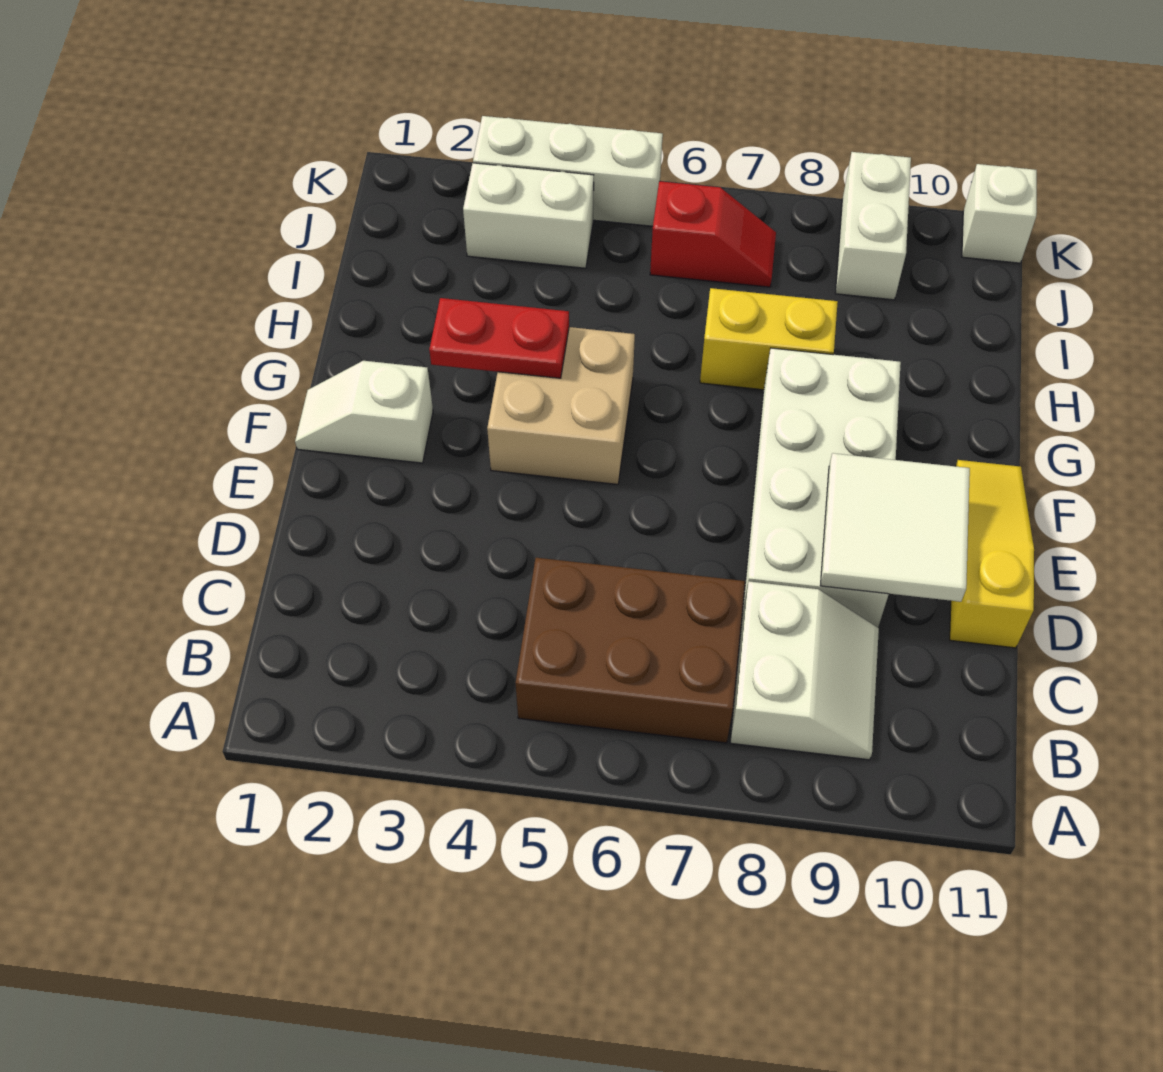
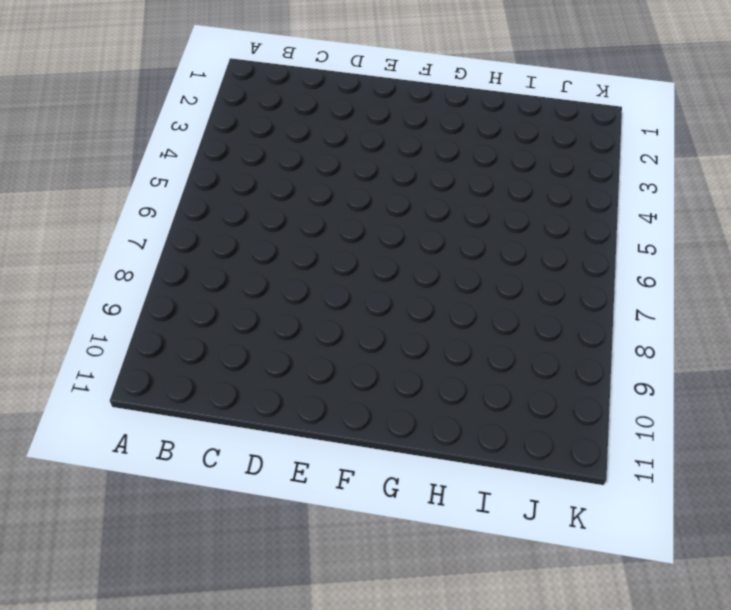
none -> brown 2x3 brick [516,558,745,743]
none -> white 2x2 slope [730,581,879,760]
none -> white 2x4 brick [742,348,901,627]

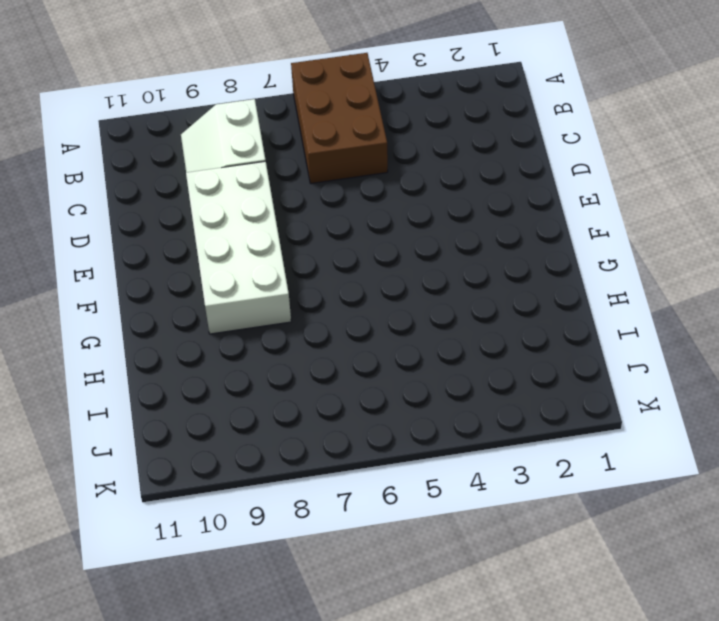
brown 2x3 brick [291,53,388,183] -> brown 2x3 brick turned to [516,558,745,743]
none -> yellow 1x3 slope [950,460,1034,648]
none -> white 1x2 slope [295,361,433,463]
none -> tan 2x2 brick [487,327,635,484]

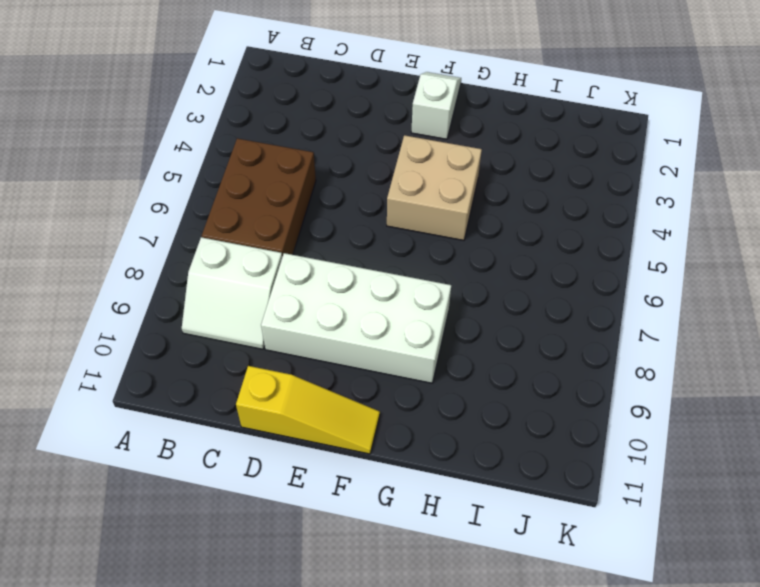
none -> yellow 1x2 brick [700,288,838,390]
none -> white 1x2 brick [463,163,594,268]
none -> red 1x2 slope [650,181,776,287]

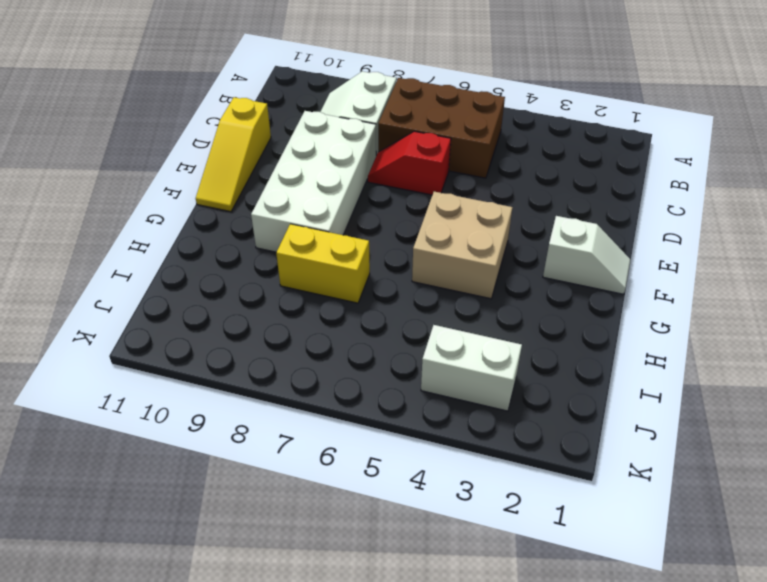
red 1x2 slope [368,131,451,195] -> red 1x2 slope moved to [650,181,776,287]
none -> white 1x2 brick [835,152,911,300]
none -> white 1x3 brick [473,116,663,226]
none -> white 1x1 brick [962,164,1037,263]

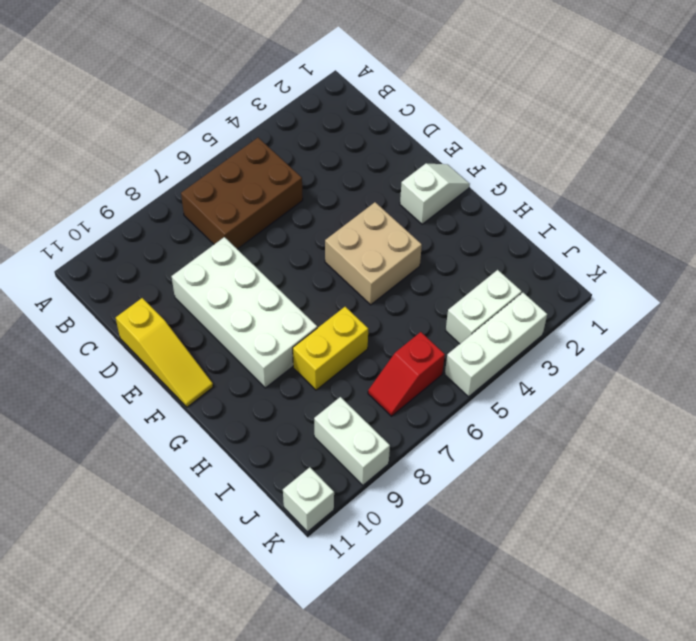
none -> white 2x2 slope [730,581,879,760]
none -> white 2x2 tile [820,453,970,602]
none -> red 1x2 plate [429,298,569,378]

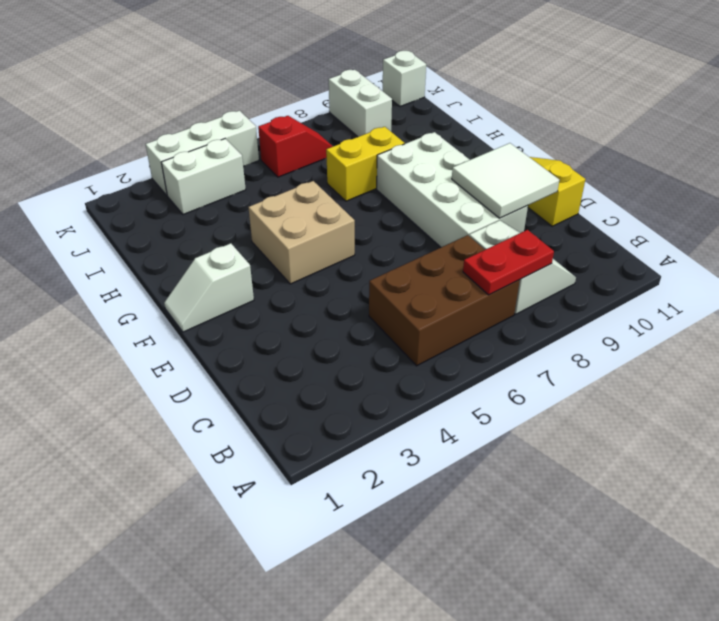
red 1x2 plate [463,230,554,295] -> red 1x2 plate moved to [429,298,569,378]

